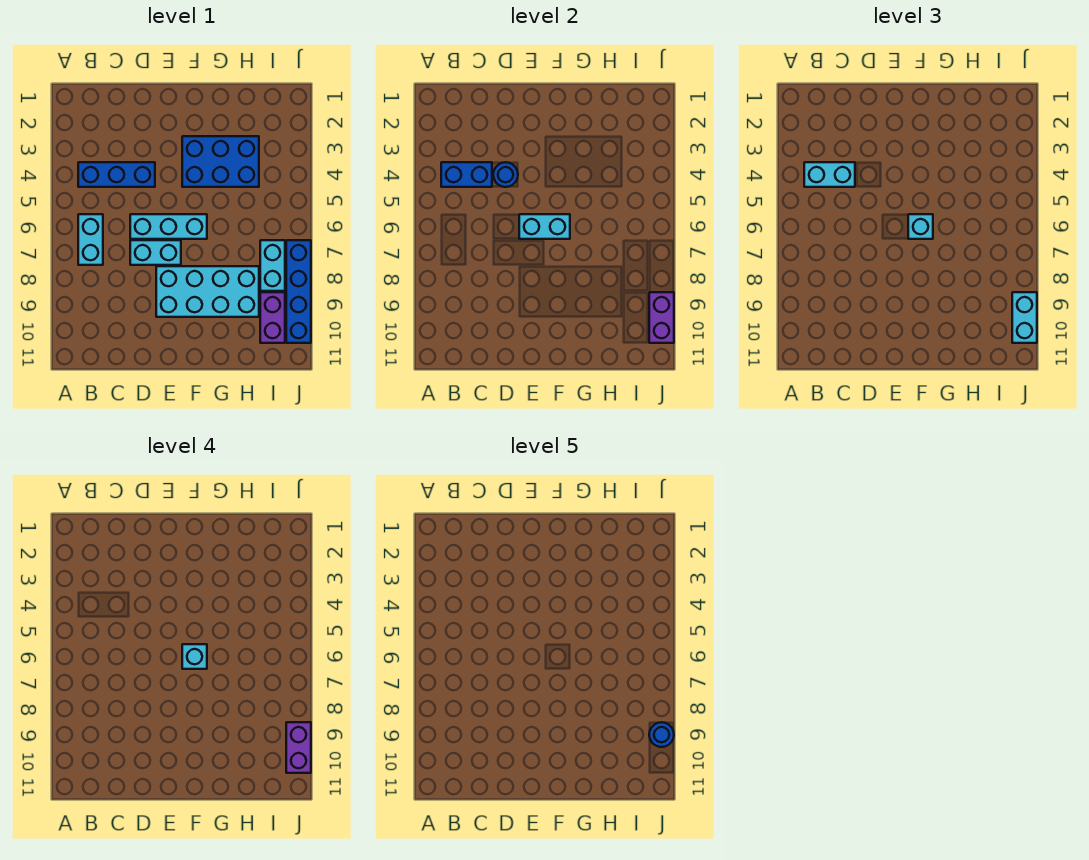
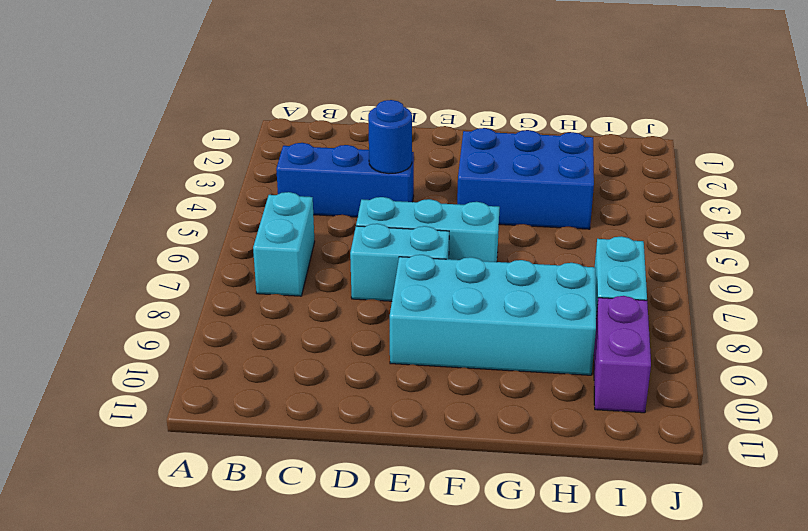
none -> blue 1x4 brick [286,240,311,343]
none -> blue 1x2 brick [441,162,492,187]
none -> cyan 1x2 brick [519,214,570,239]

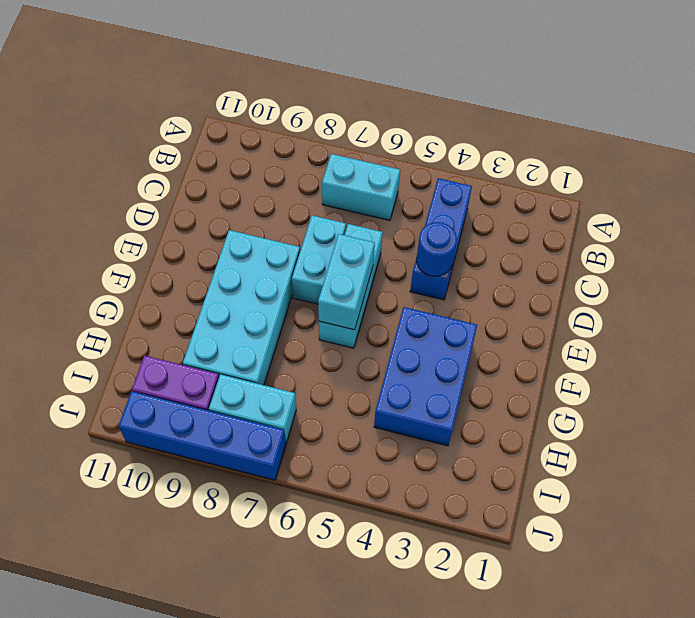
none -> blue 1x2 brick [441,162,492,187]
none -> purple 1x2 brick [649,292,674,343]
none -> cyan 1x2 brick [804,162,855,187]

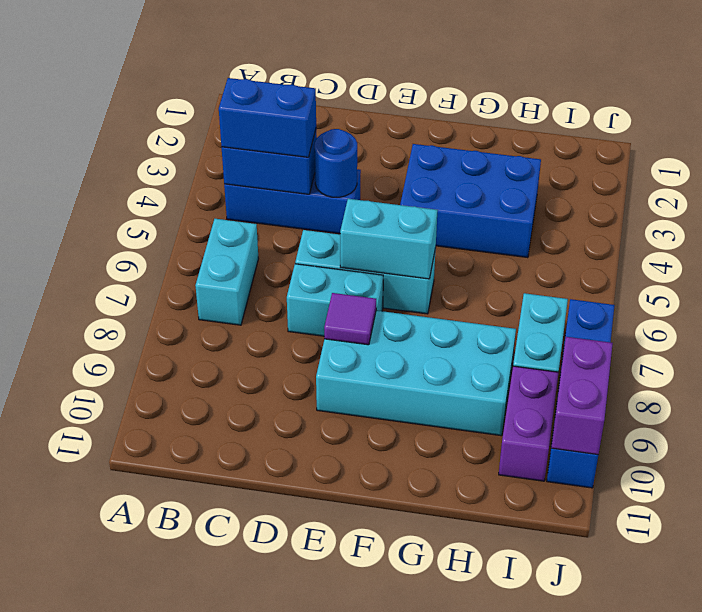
blue 1x2 brick [219,78,316,157] -> cyan 1x2 brick [804,162,855,187]
purple 1x1 tile [324,293,376,345] -> none
none -> cyan 1x1 brick [908,214,933,239]
none -> cyan 1x2 brick [1012,292,1037,343]
none -> cyan 1x1 brick [182,644,207,669]

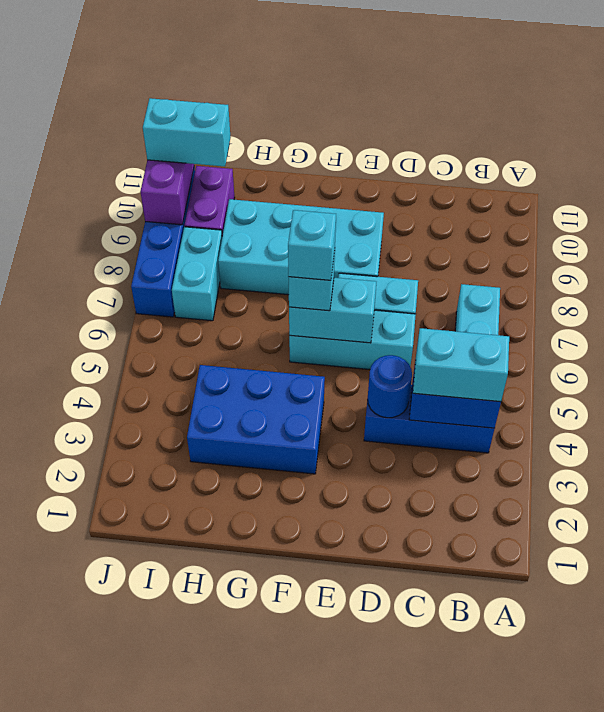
cyan 1x2 brick [143,98,231,166] -> cyan 1x2 brick turned to [1012,292,1037,343]
none -> purple 1x2 brick [286,722,311,773]
none -> blue 1x1 round brick [649,722,674,747]

